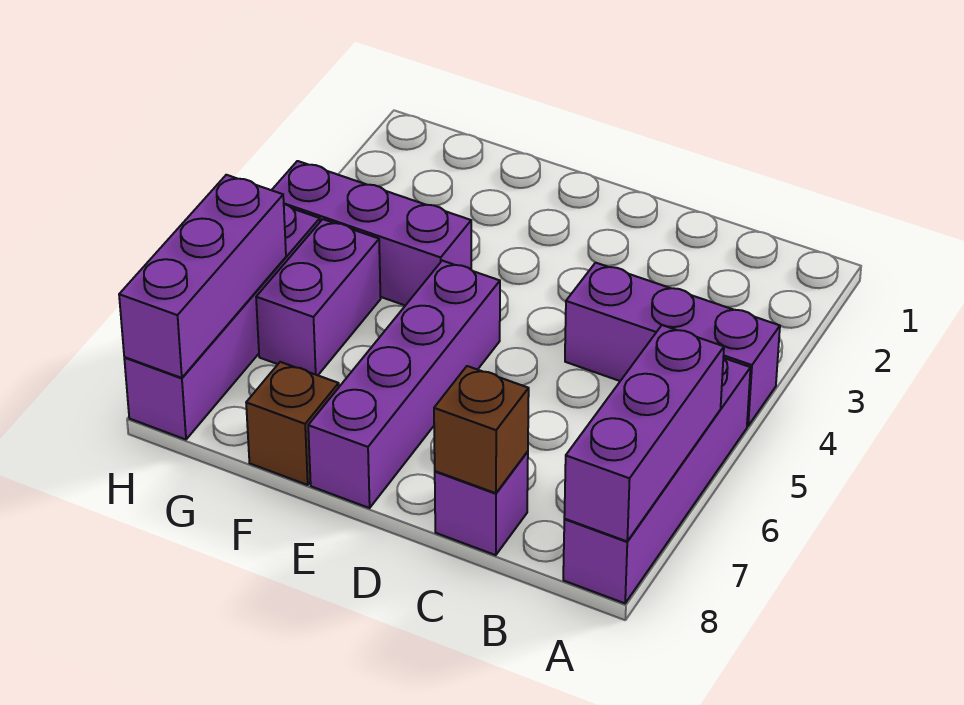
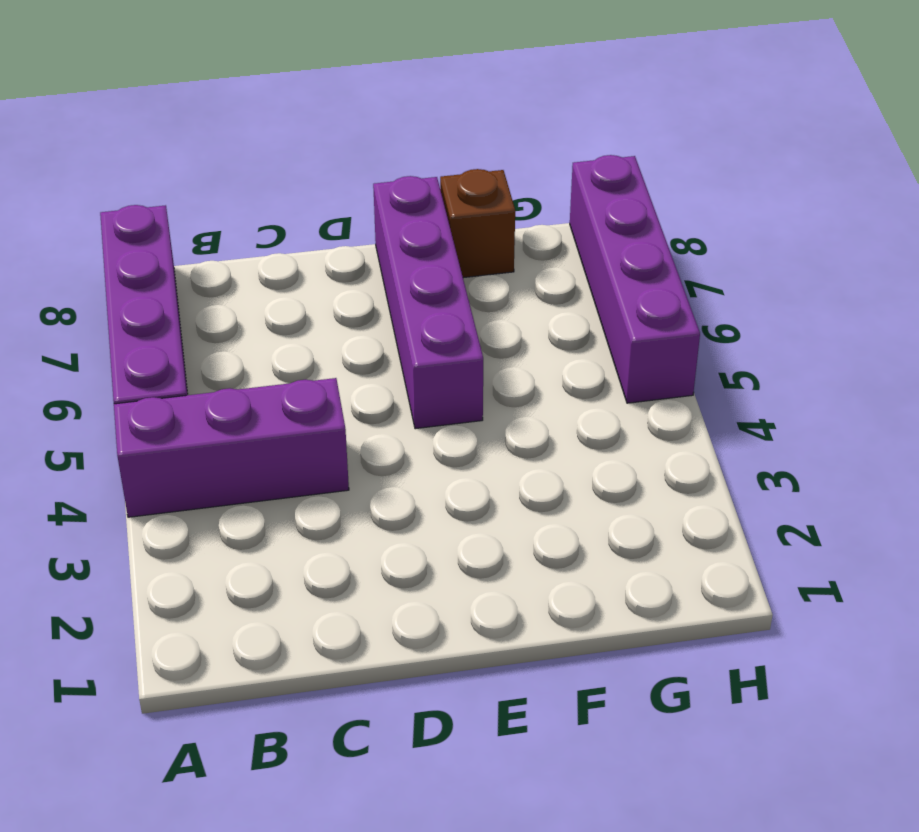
none -> purple 1x1 brick [435,452,528,555]
none -> purple 1x3 brick [272,161,471,305]

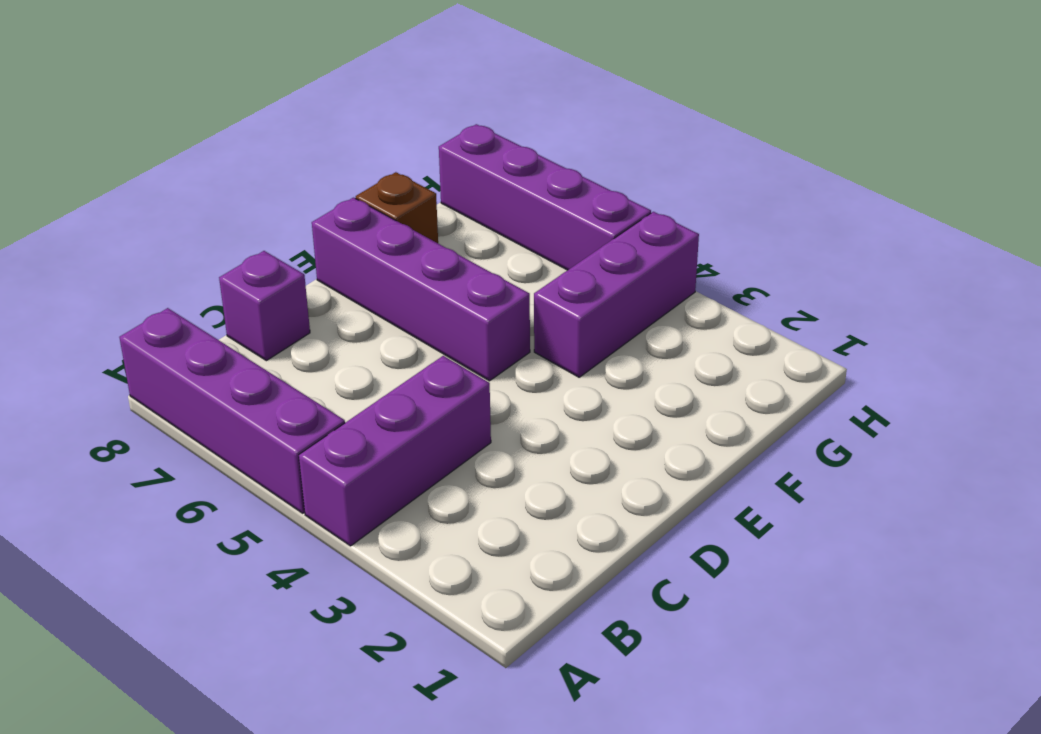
none -> purple 1x2 brick [256,219,381,375]
none -> purple 1x3 brick [564,325,724,541]

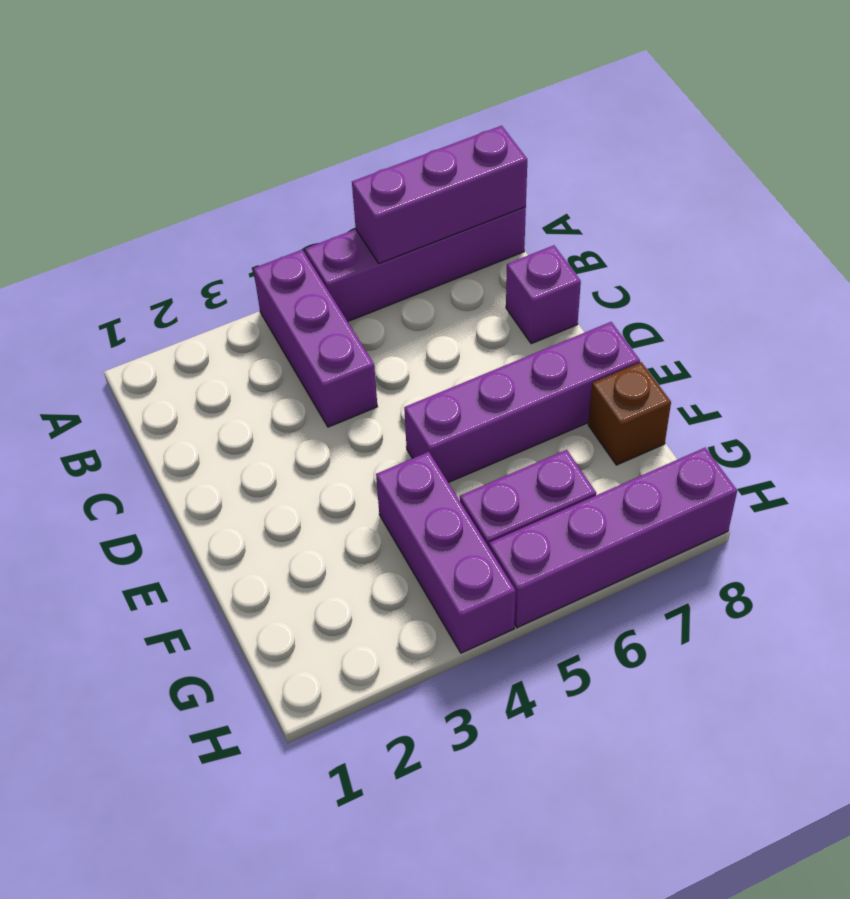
none -> brown 1x1 brick [434,366,529,493]
none -> purple 1x3 brick [119,175,286,378]

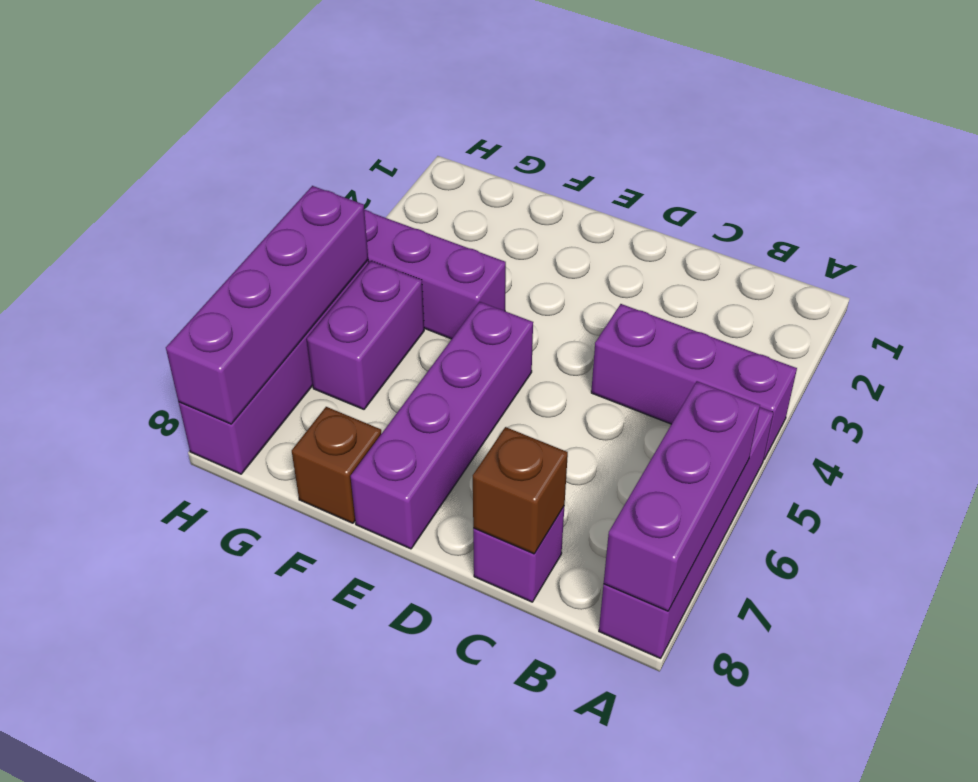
purple 1x4 brick [166,186,368,424] -> purple 1x3 brick [119,175,286,378]

